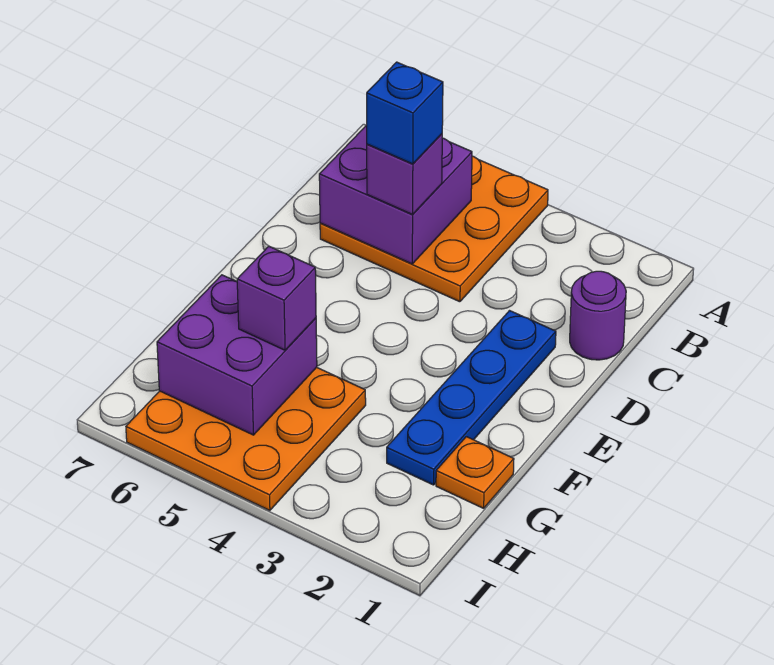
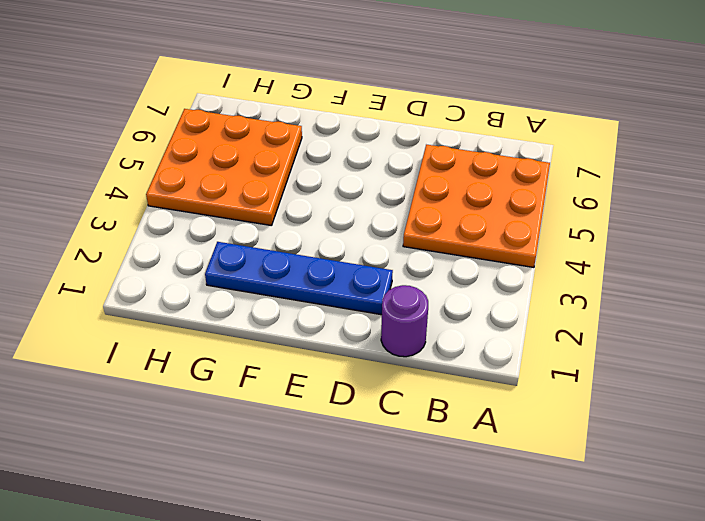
none -> orange 1x1 plate [436,437,514,508]
none -> purple 2x2 brick [319,125,472,264]

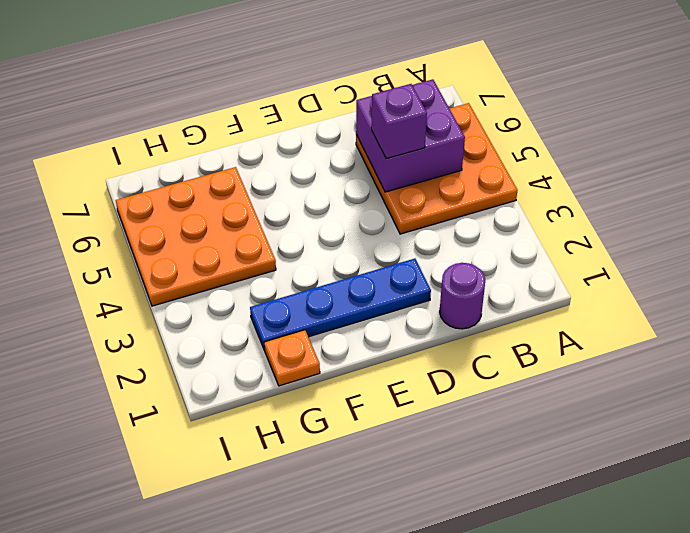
none -> purple 2x2 brick [157,275,317,435]
none -> purple 1x1 brick [237,246,316,350]

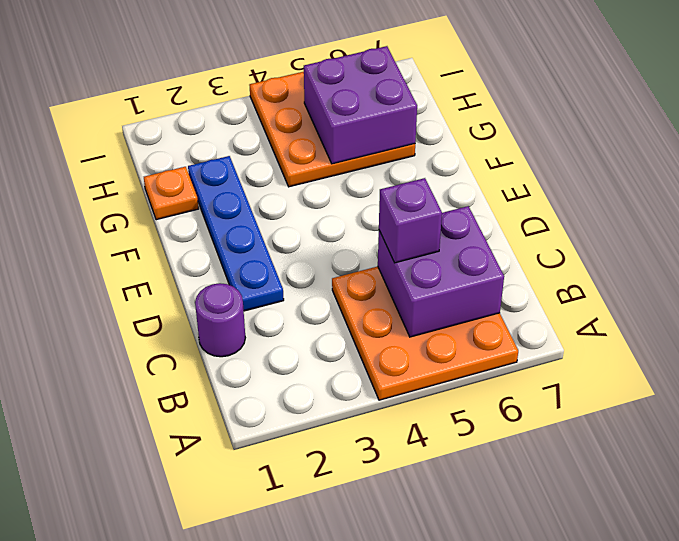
none -> purple 1x1 brick [237,246,316,350]
none -> blue 1x1 brick [367,62,443,164]

